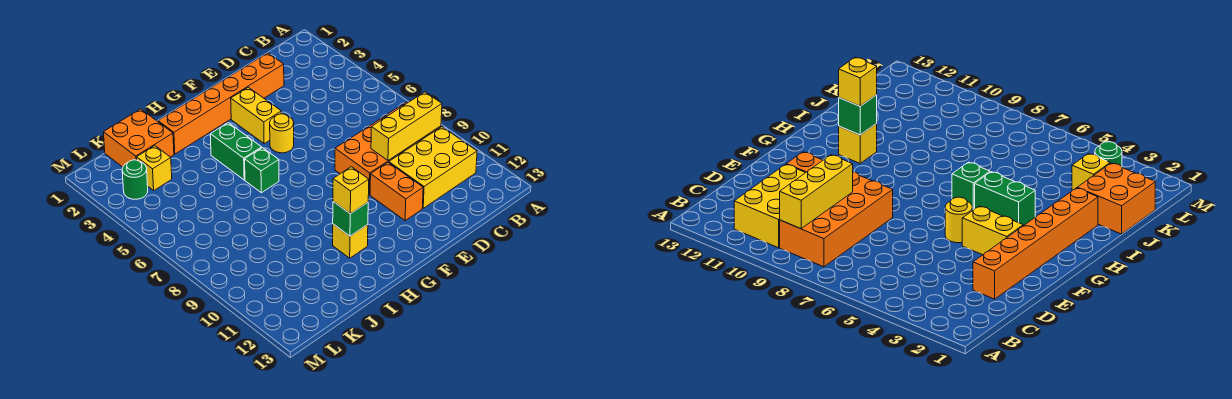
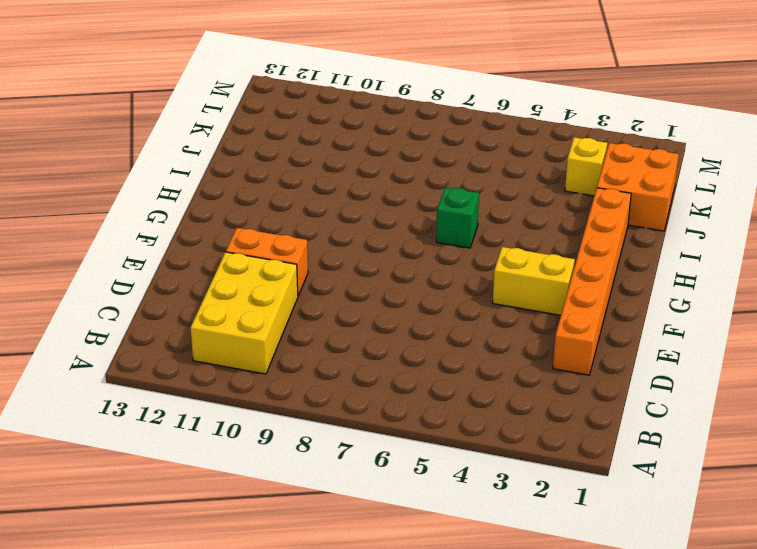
none -> orange 2x4 brick [335,102,441,195]
none -> yellow 1x1 round brick [270,114,294,153]
none -> green 1x2 brick [210,123,262,180]

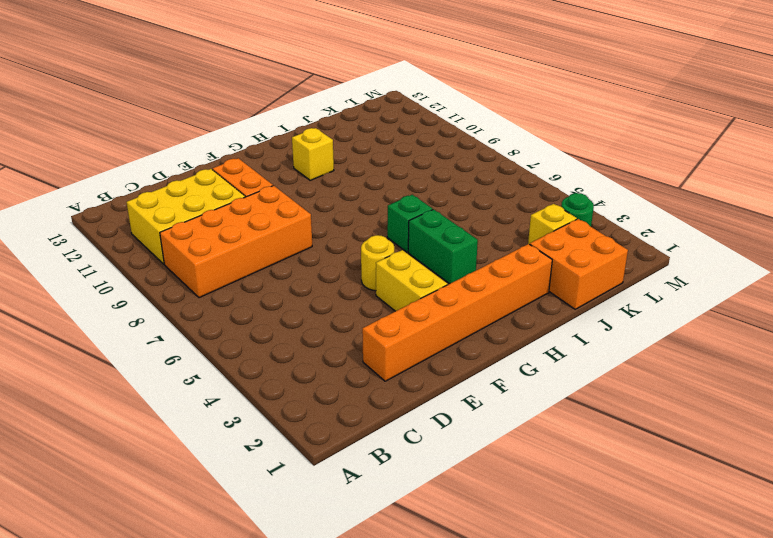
none -> yellow 1x3 brick [371,92,442,161]
none -> green 1x1 brick [333,202,368,236]
none -> yellow 1x1 brick [333,167,369,214]

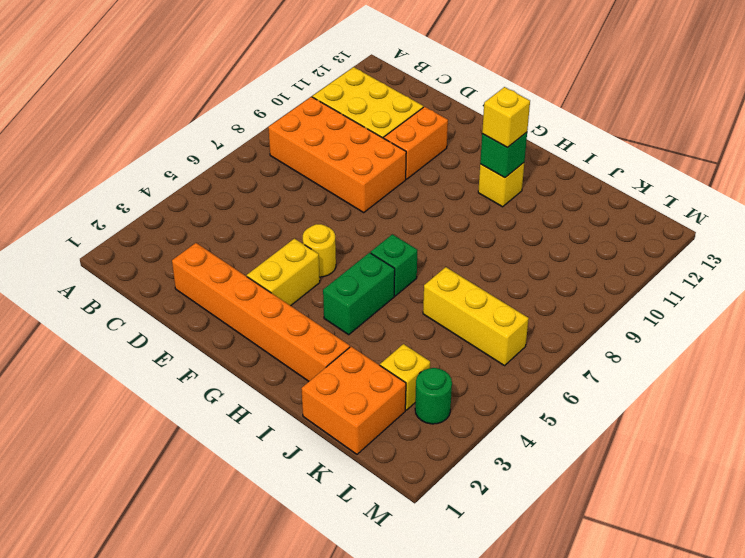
yellow 1x3 brick [423,267,529,366] -> yellow 1x3 brick moved to [371,92,442,161]

